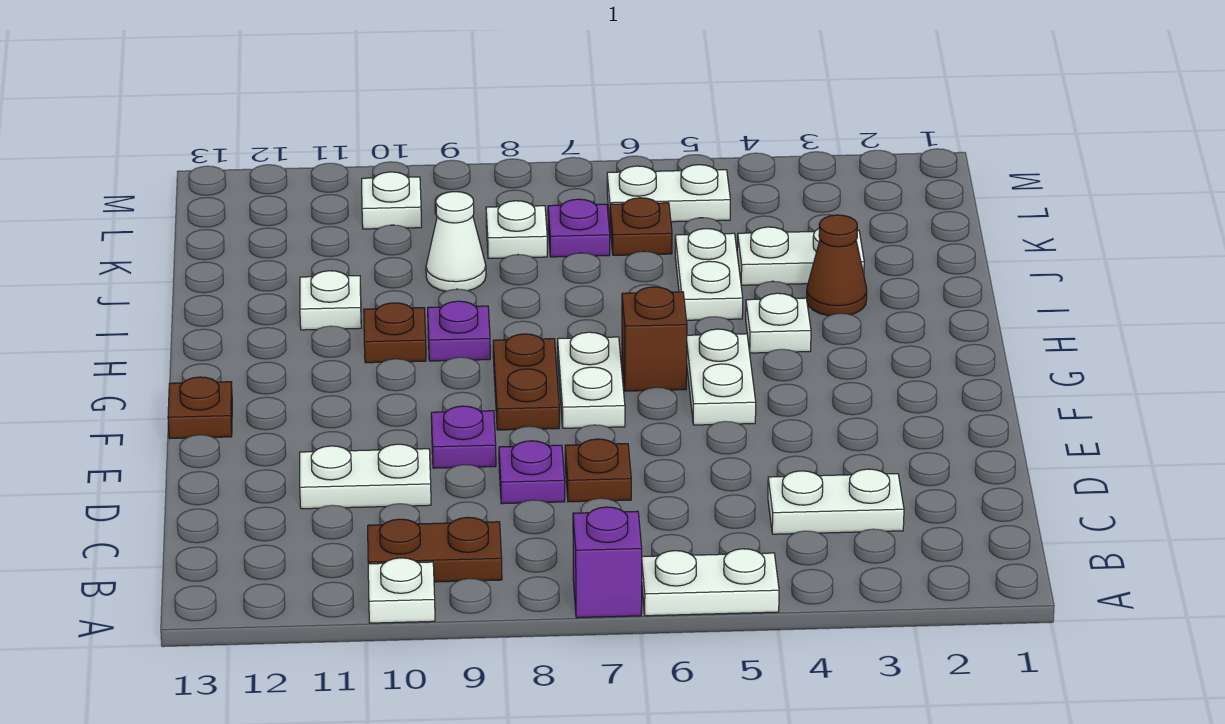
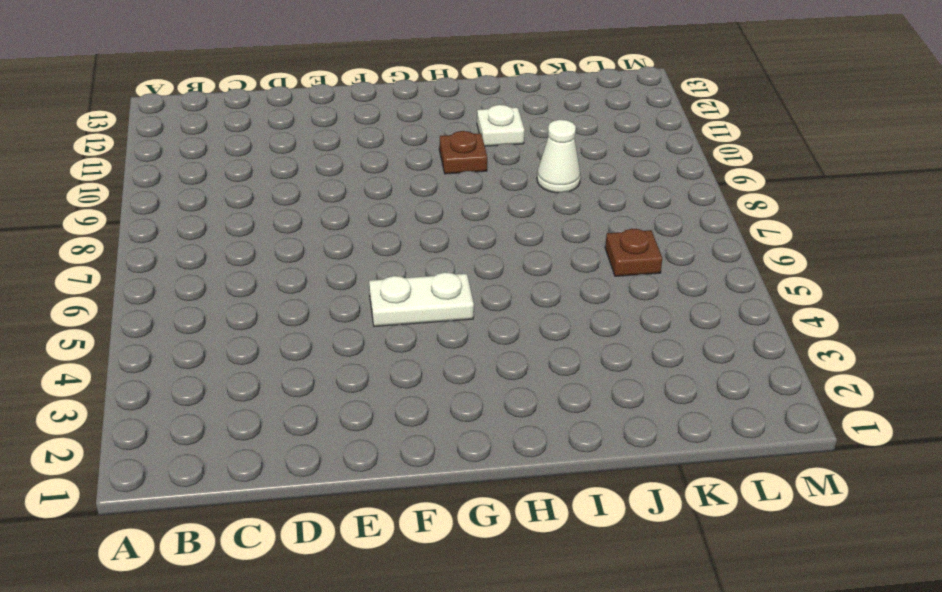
none -> white 1x2 plate [642,549,779,616]
none -> purple 1x1 brick [573,507,642,618]
none -> white 1x1 plate [368,558,435,623]

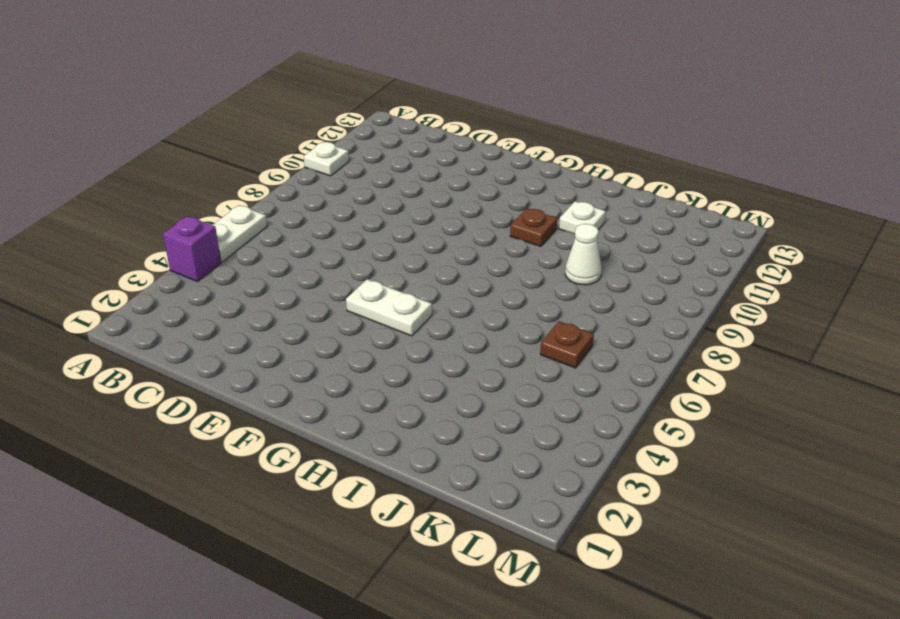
purple 1x1 brick [163,216,221,282] -> purple 1x1 brick moved to [573,507,642,618]
none -> brown 1x2 plate [368,517,502,582]
none -> white 1x2 plate [768,469,904,534]
none -> brown 1x1 plate [565,439,631,502]

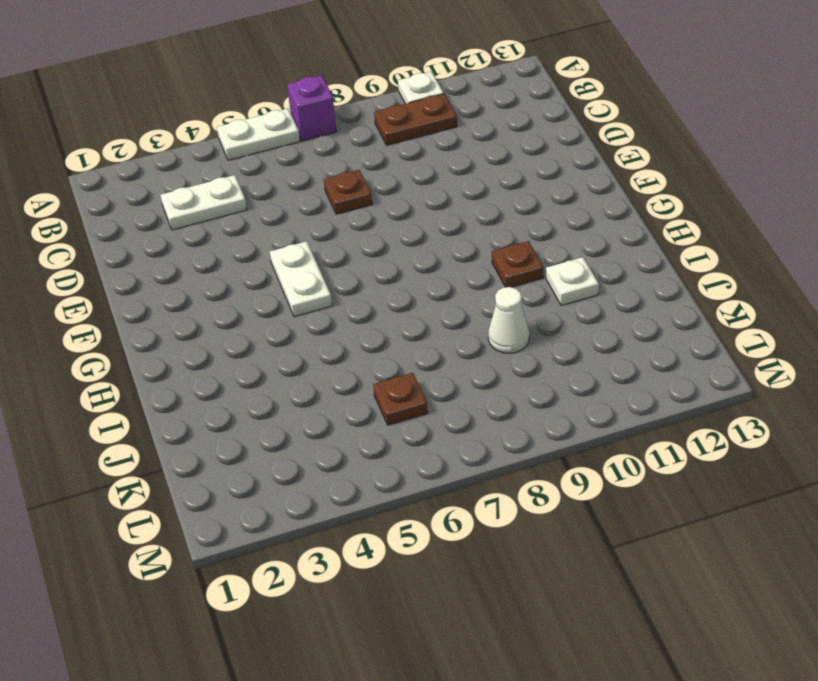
none -> purple 1x1 plate [499,441,565,504]
none -> white 1x2 plate [300,444,431,509]
none -> purple 1x1 plate [431,406,496,468]

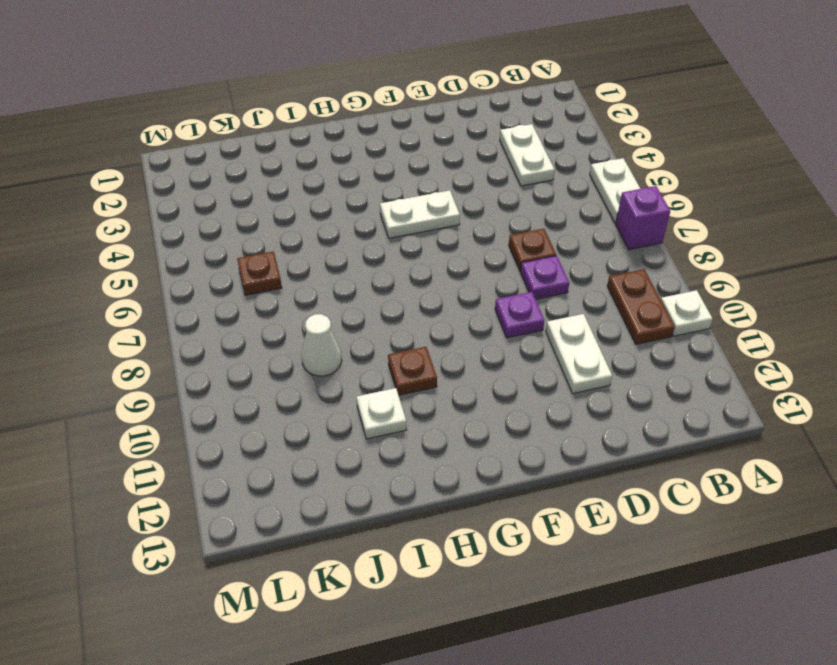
none -> white 1x2 plate [558,332,625,428]
none -> brown 1x2 plate [493,334,559,430]
none -> brown 1x1 plate [168,377,232,438]

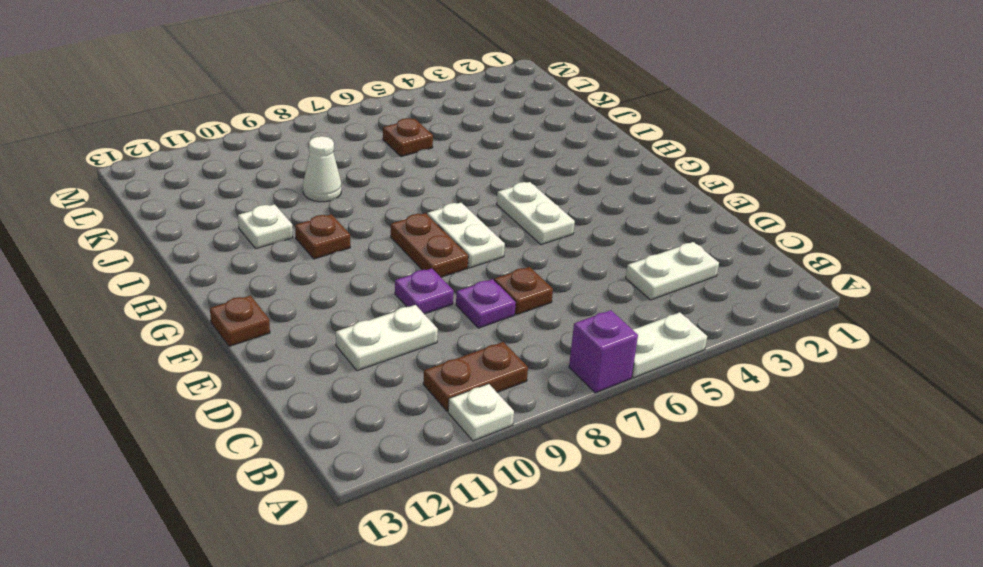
none -> brown 1x1 brick [622,287,687,391]
none -> white 1x1 plate [746,293,811,353]
none -> purple 1x1 plate [428,301,490,361]

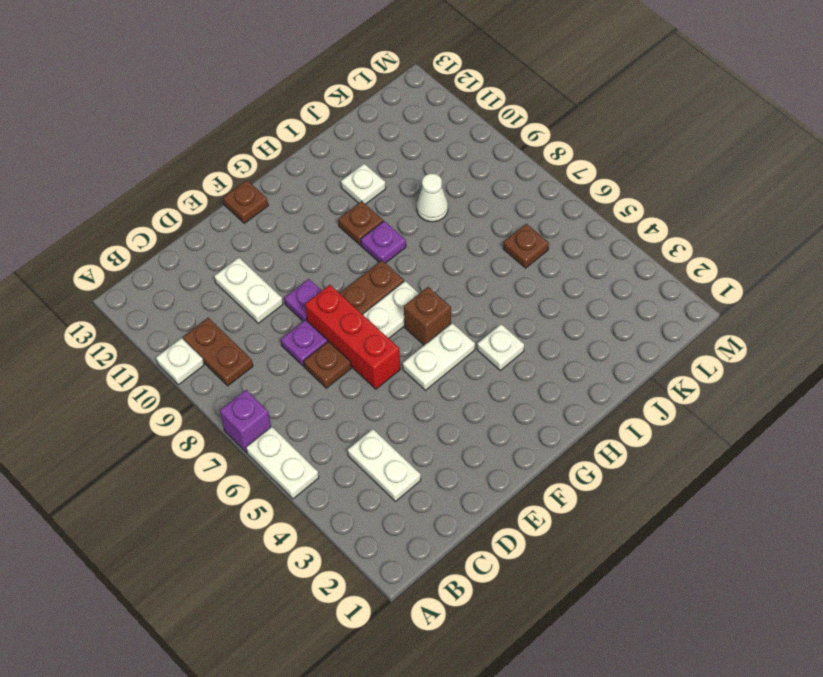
red 1x3 brick [305,285,400,389] -> none
none -> brown 1x1 cone [807,215,867,316]
none -> white 1x2 plate [675,229,743,320]
none -> white 1x2 plate [737,227,864,285]

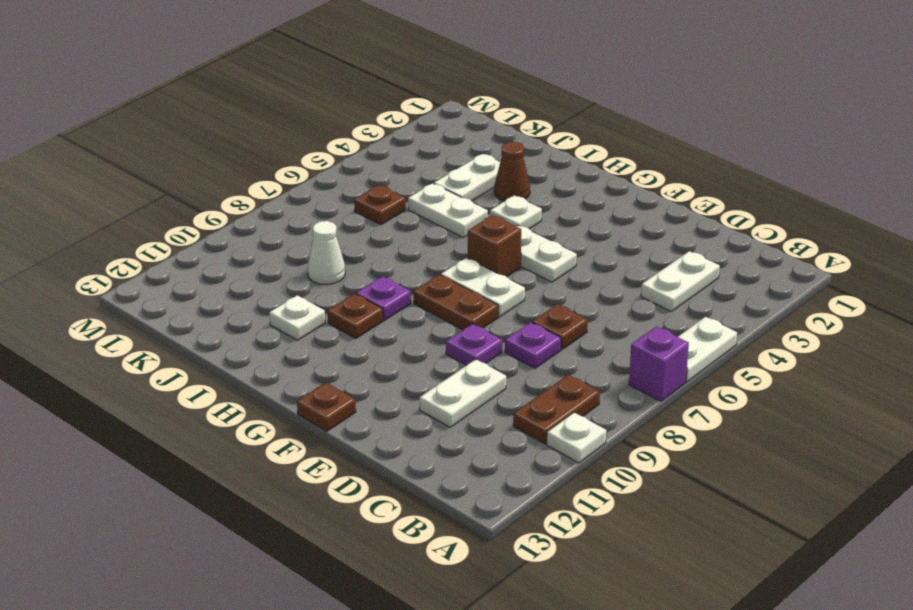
none -> purple 1x1 plate [548,199,610,257]
none -> white 1x1 plate [486,201,547,259]
none -> white 1x2 plate [607,165,730,222]

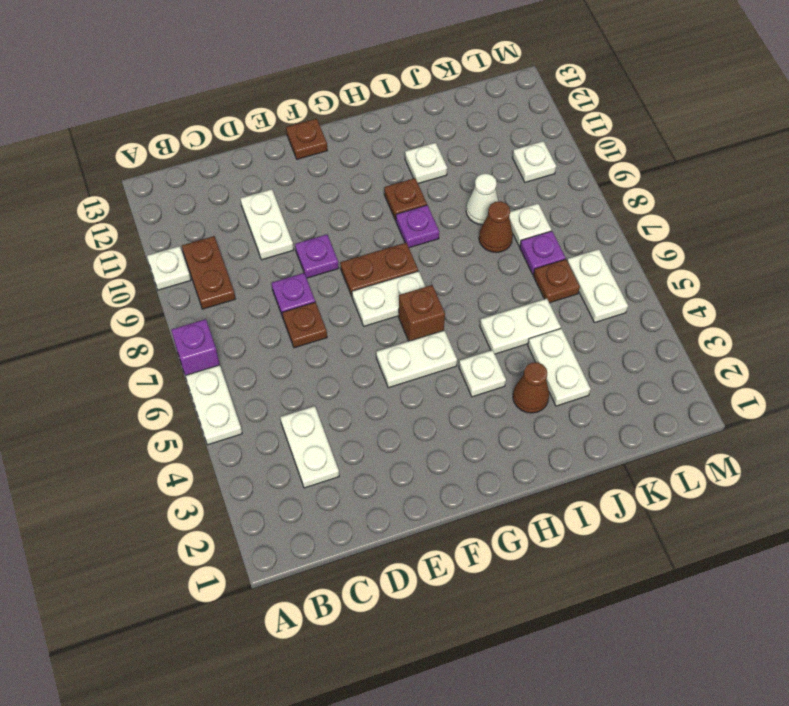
brown 1x1 cone [479,201,513,253] -> none

